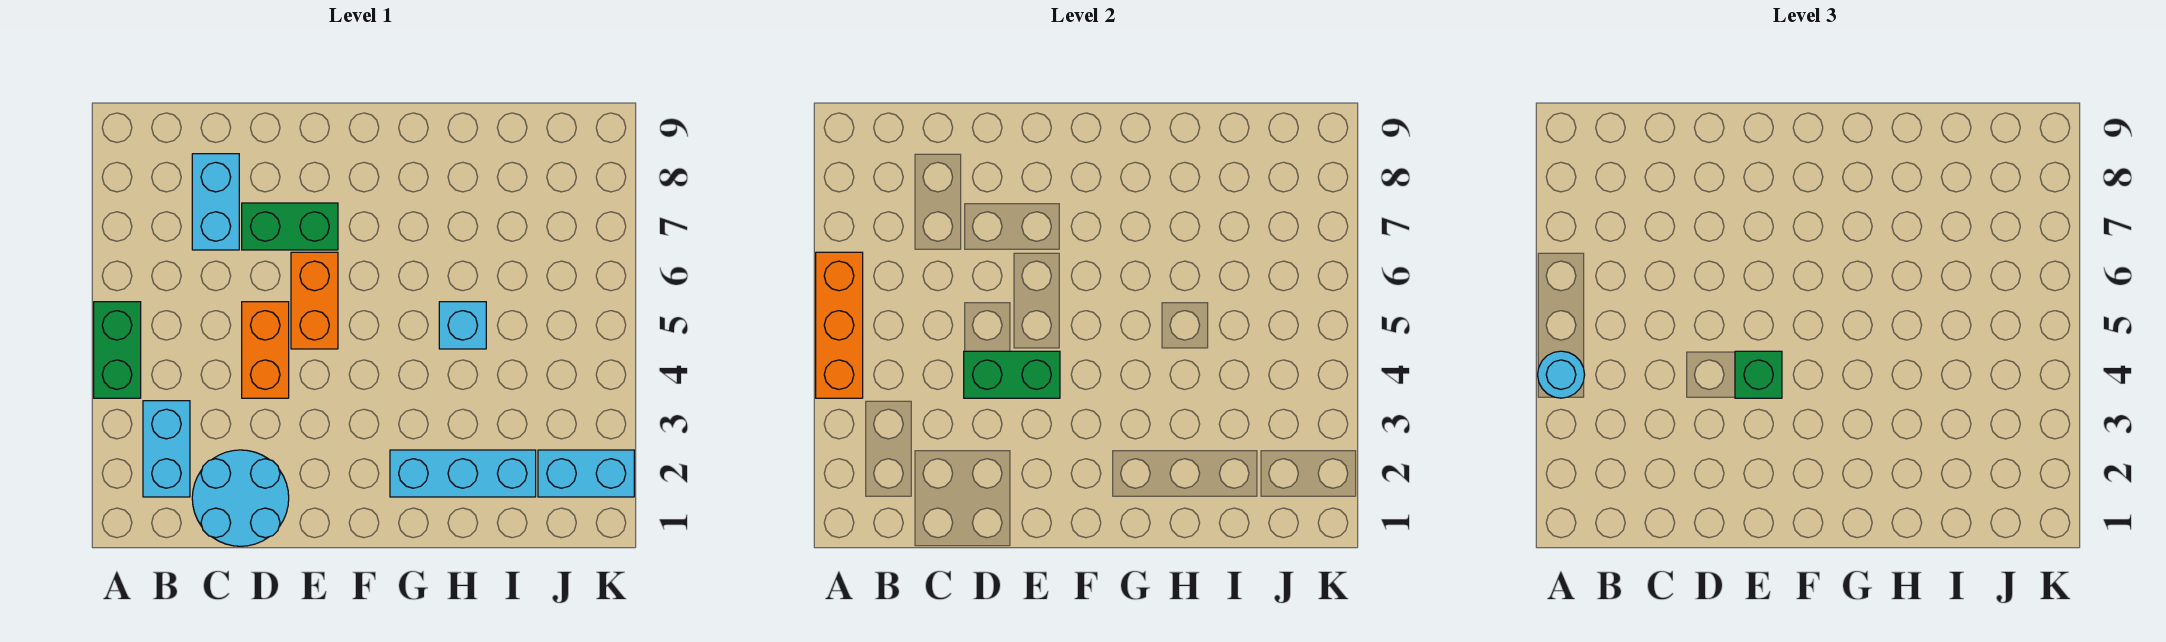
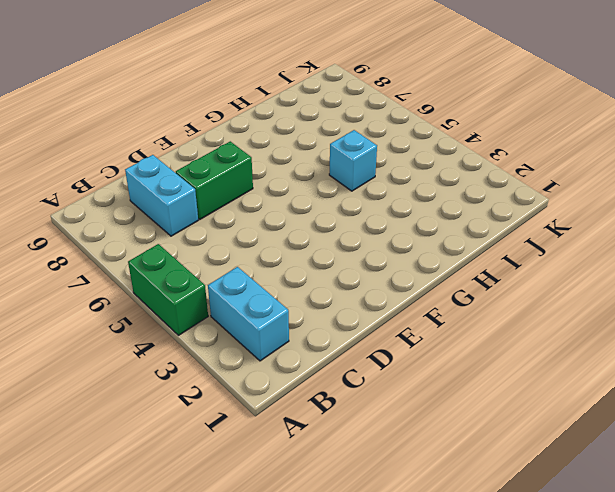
none -> cyan 2x2 round brick [192,450,289,546]
none -> orange 1x2 brick [242,302,289,398]
none -> orange 1x2 brick [291,252,338,349]

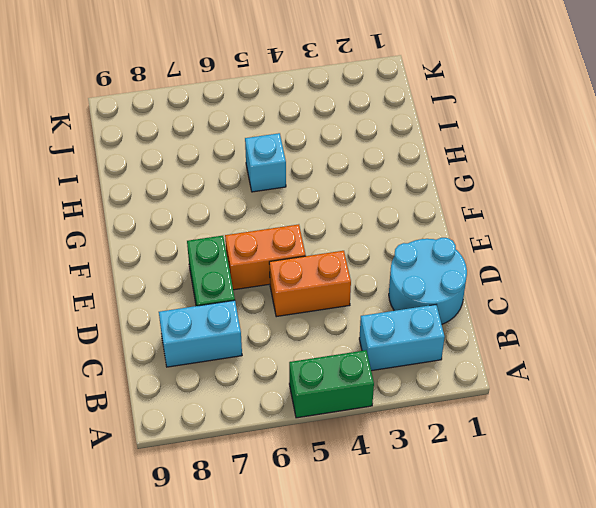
none -> cyan 1x3 brick [390,450,536,497]
none -> cyan 1x2 brick [538,450,634,497]
none -> orange 1x3 brick [816,252,863,398]

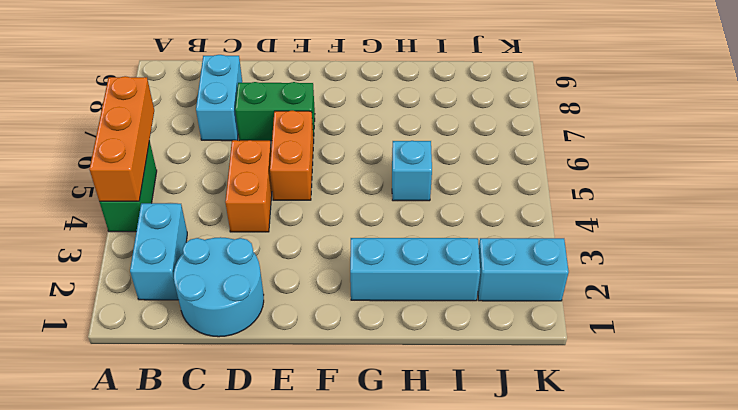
none -> green 1x2 brick [964,351,1060,398]
none -> cyan 1x1 round brick [1538,351,1585,398]
none -> green 1x1 brick [1735,351,1782,398]

